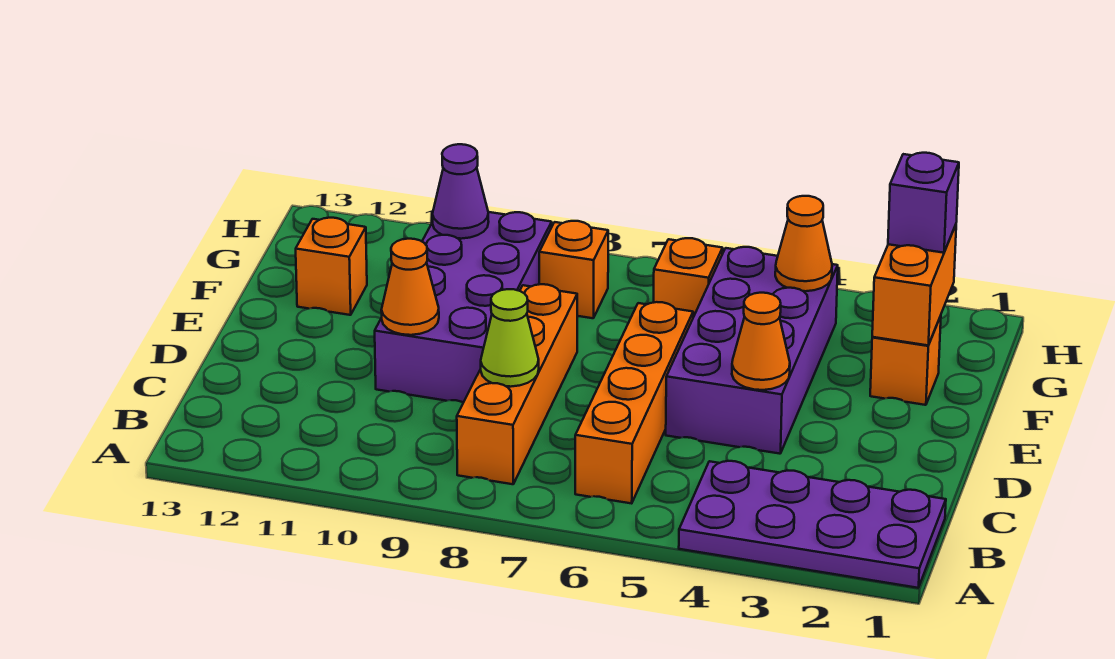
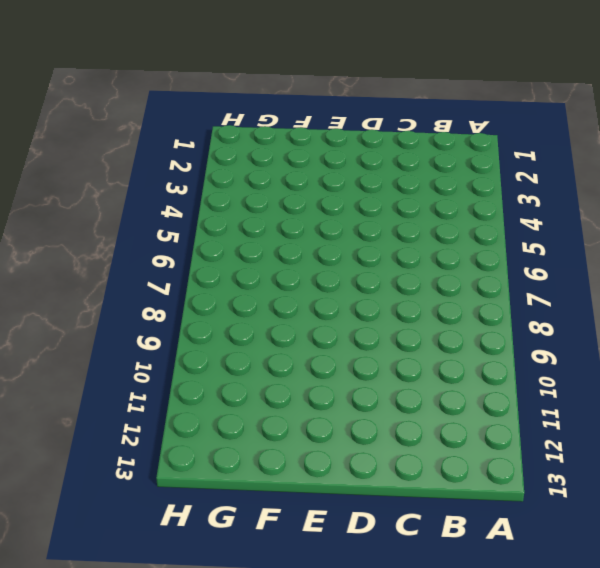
none -> purple 2x4 plate [679,461,946,588]
none -> orange 1x4 brick [575,302,693,503]
none -> orange 1x4 brick [457,284,577,484]

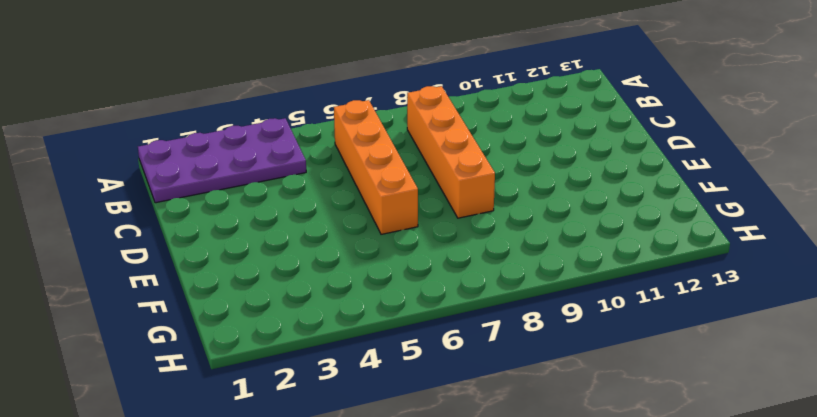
none -> purple 2x4 brick [666,247,838,454]
none -> purple 2x4 brick [375,212,552,402]
none -> orange 1x1 brick [870,316,941,405]

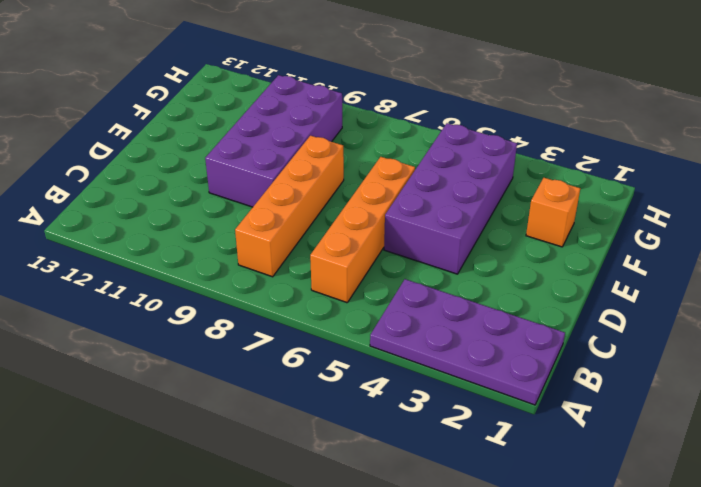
none -> orange 1x1 brick [296,218,367,315]
none -> orange 1x1 brick [654,238,723,317]
none -> orange 1x1 brick [539,221,608,318]

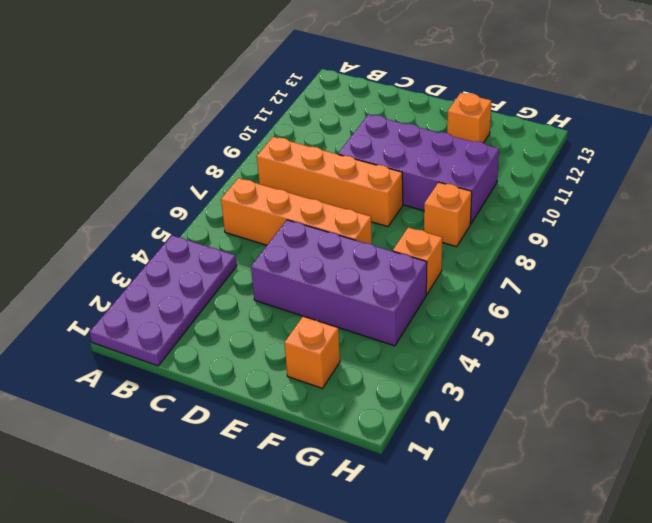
none -> lime 1x1 cone [481,289,539,387]
none -> orange 1x1 cone [732,293,790,390]
none -> orange 1x1 cone [381,239,439,335]

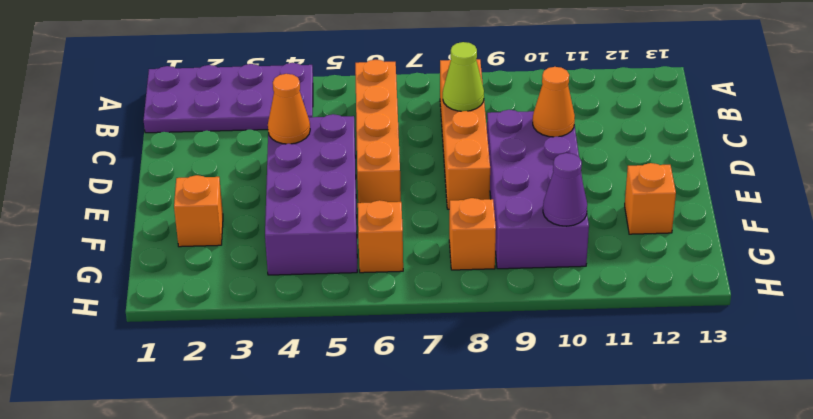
none -> orange 1x2 brick [872,225,956,345]
none -> orange 1x1 cone [775,196,832,291]
none -> purple 1x1 brick [888,153,959,253]

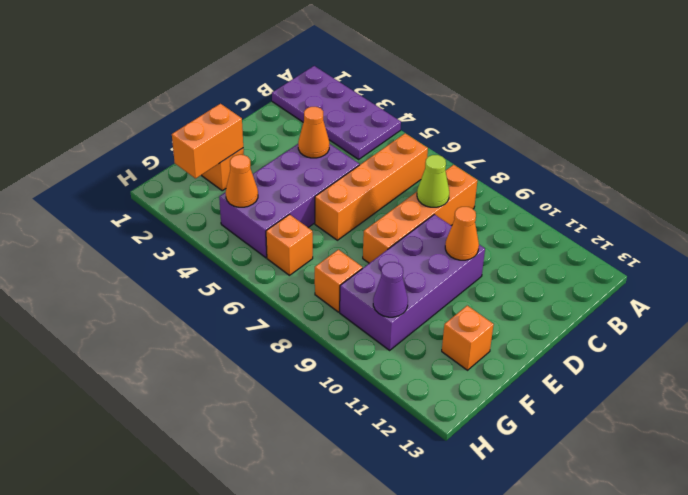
none -> purple 1x1 brick [888,153,959,253]

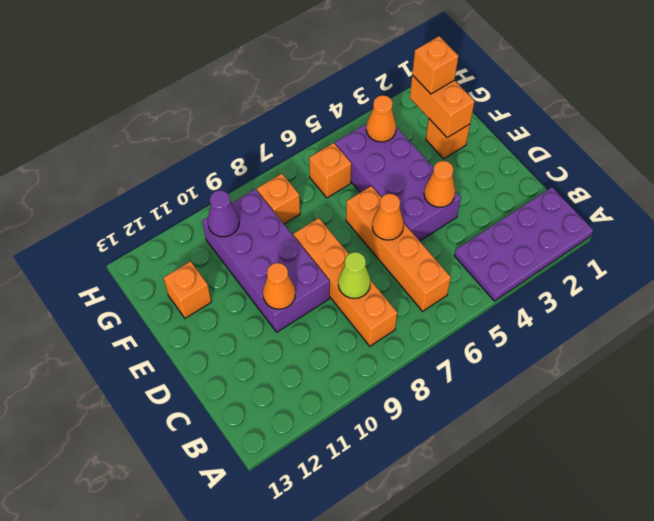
orange 1x1 cone [372,194,404,240] -> none
orange 1x1 brick [412,36,458,94] -> purple 1x1 brick [888,153,959,253]

